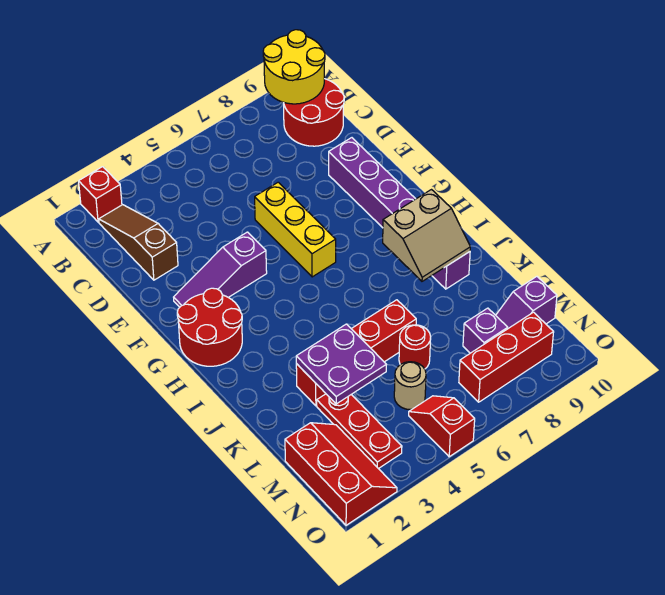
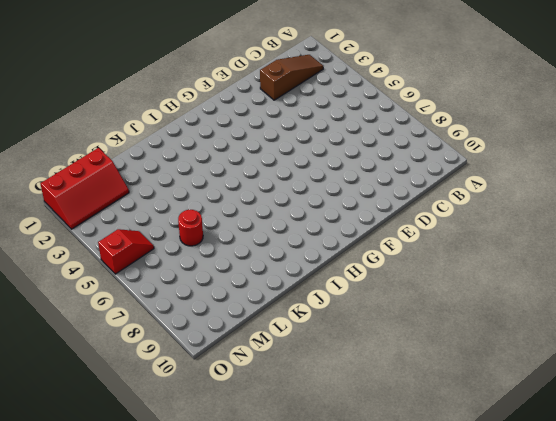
none -> red 1x1 brick [79,167,122,222]
none -> red 2x2 round brick [284,79,344,146]
none -> yellow 1x3 brick [255,182,336,277]

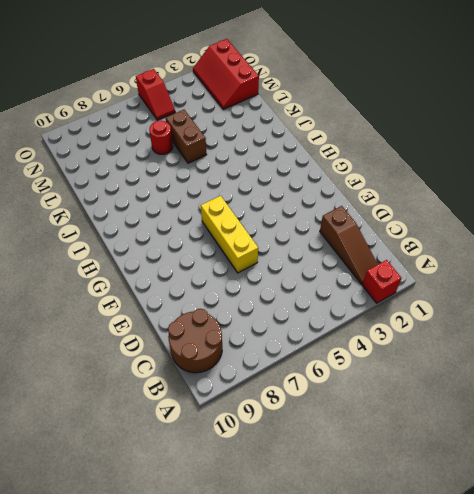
brown 2x2 round brick [168,309,222,373] -> red 2x2 round brick [284,79,344,146]
brown 1x2 brick [166,110,207,163] -> red 1x4 brick [296,300,416,406]
none -> purple 1x6 brick [329,138,470,289]
none -> purple 1x3 slope [174,232,267,307]
none -> red 2x2 round brick [177,288,242,366]

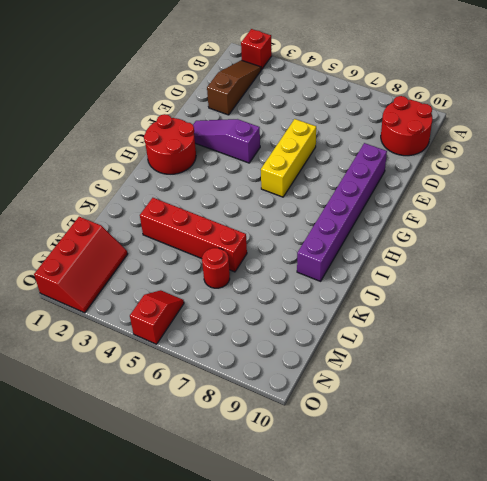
none -> red 1x3 plate [317,394,402,469]
none -> tan 1x1 round brick [394,362,426,410]
none -> purple 1x1 brick [463,308,508,353]

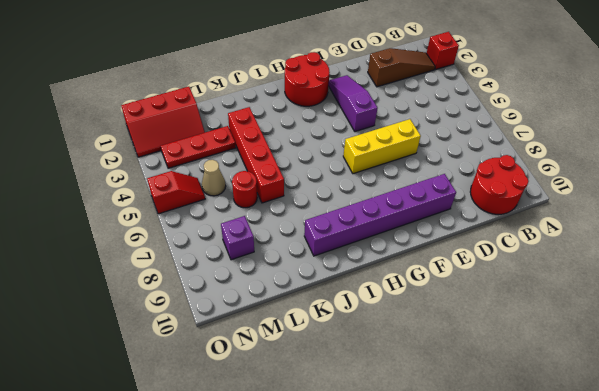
tan 1x1 cone [202,160,226,196] -> tan 1x1 round brick [394,362,426,410]
none -> purple 1x2 slope [496,277,557,328]
none -> red 1x3 brick [459,312,554,402]
none -> yellow 2x2 round brick [263,30,325,104]

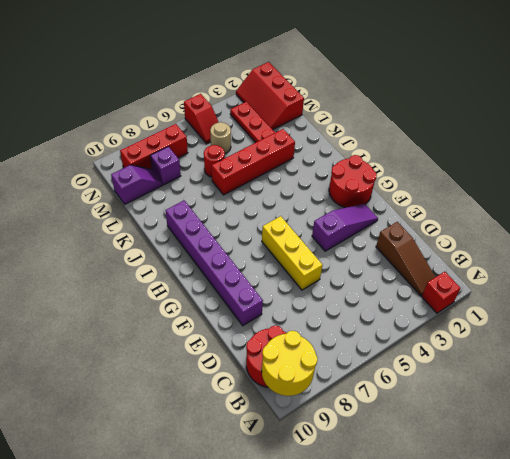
none -> tan 2x2 slope [383,190,470,281]
none -> purple 2x2 plate [296,324,386,404]

